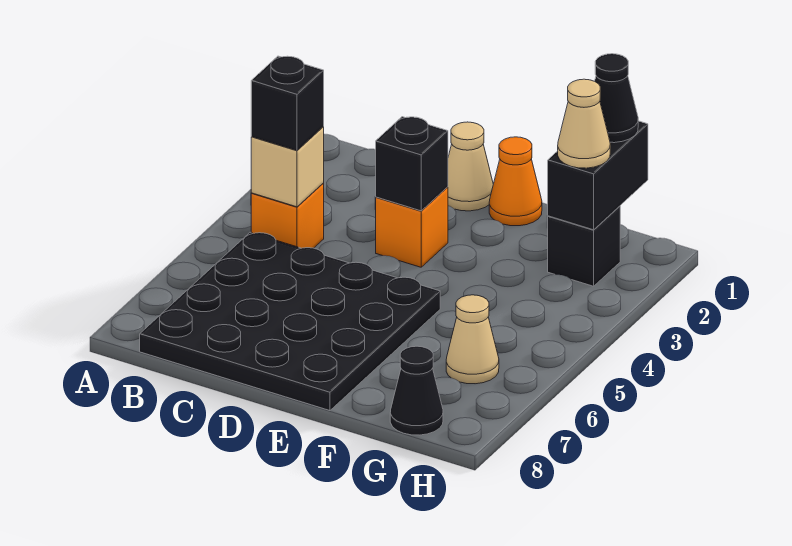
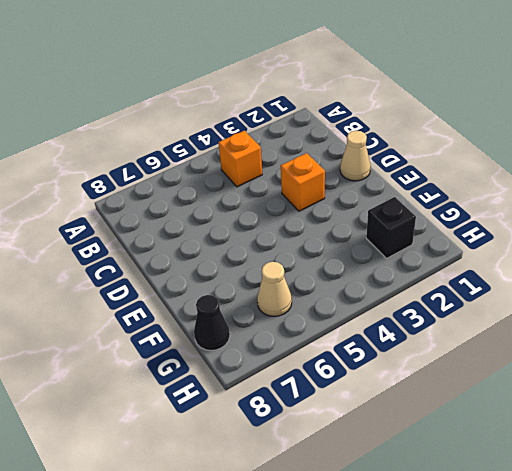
none -> black 4x4 plate [140,232,440,411]
none -> orange 1x1 cone [489,137,542,226]
none -> tan 1x1 brick [251,127,324,207]

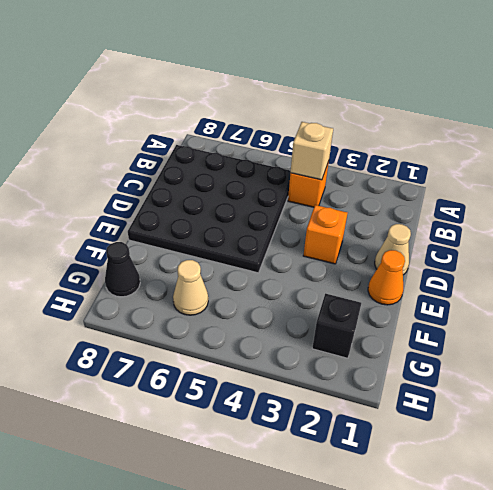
none -> black 1x1 brick [376,117,448,211]
none -> black 1x2 brick [548,121,648,230]
none -> black 1x1 brick [251,56,324,150]

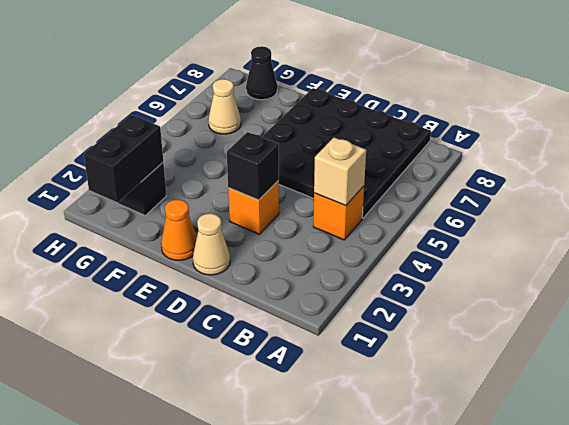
none -> black 1x1 brick [251,56,324,150]
none -> black 1x1 cone [595,54,638,143]
none -> tan 1x1 cone [558,79,610,168]

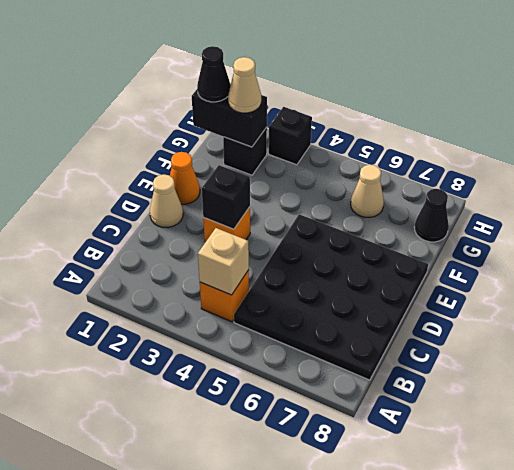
black 1x1 brick [269,107,312,165] -> black 1x1 brick moved to [251,56,324,150]

